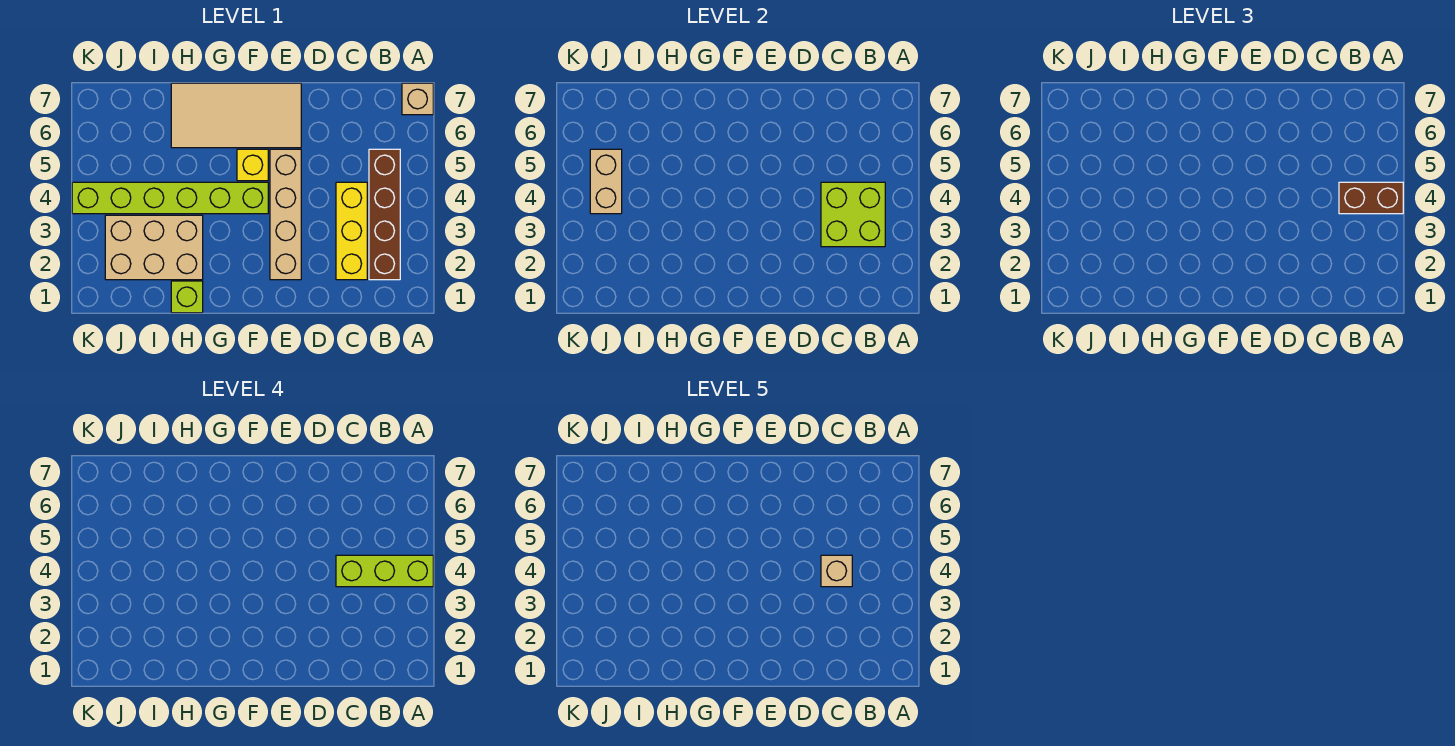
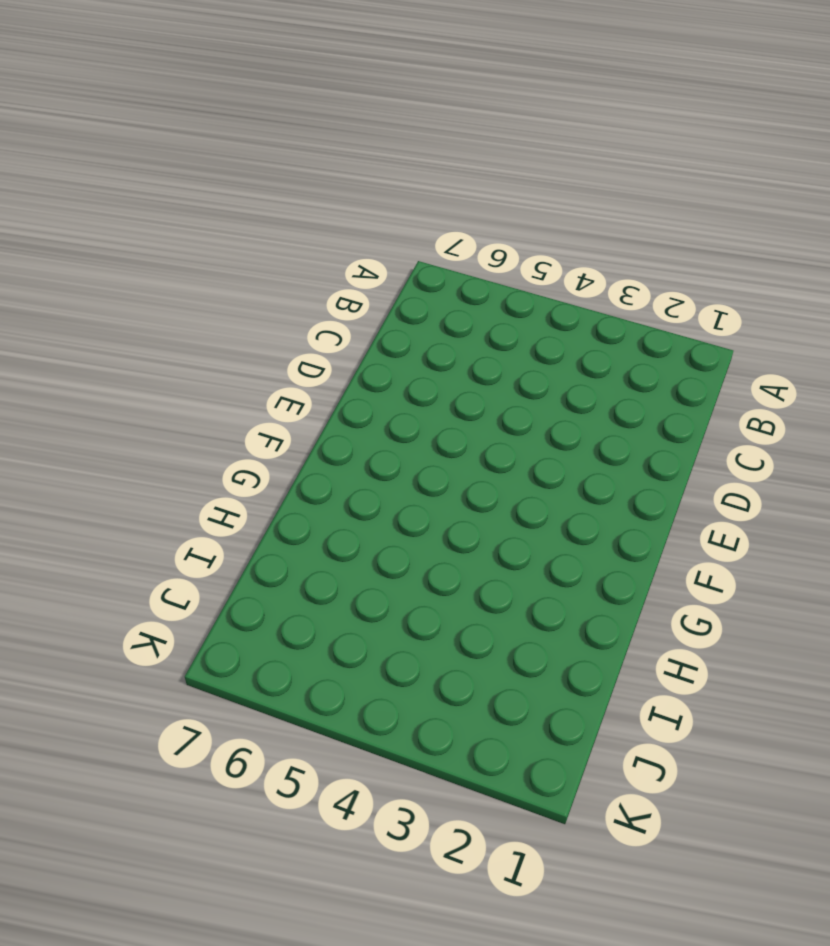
none -> tan 1x1 brick [402,83,433,115]
none -> brown 1x4 brick [369,149,400,280]
none -> yellow 1x3 brick [336,182,367,280]

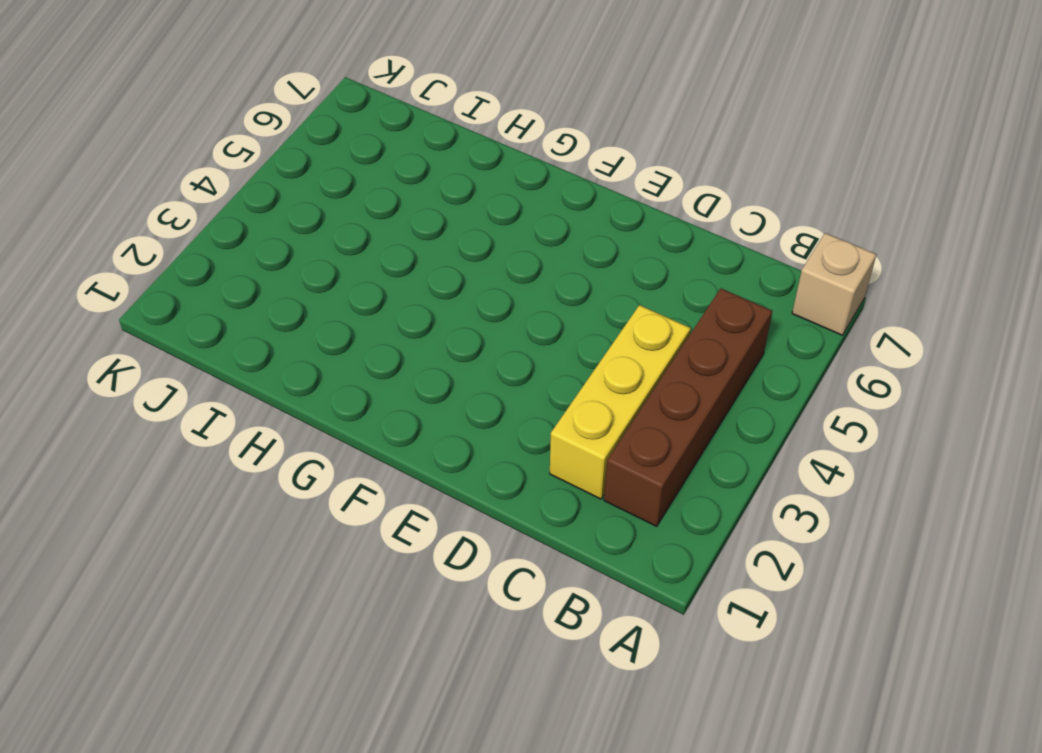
none -> tan 1x4 brick [270,149,301,280]
none -> tan 2x4 tile [171,83,301,148]
none -> lime 1x6 brick [72,182,268,214]

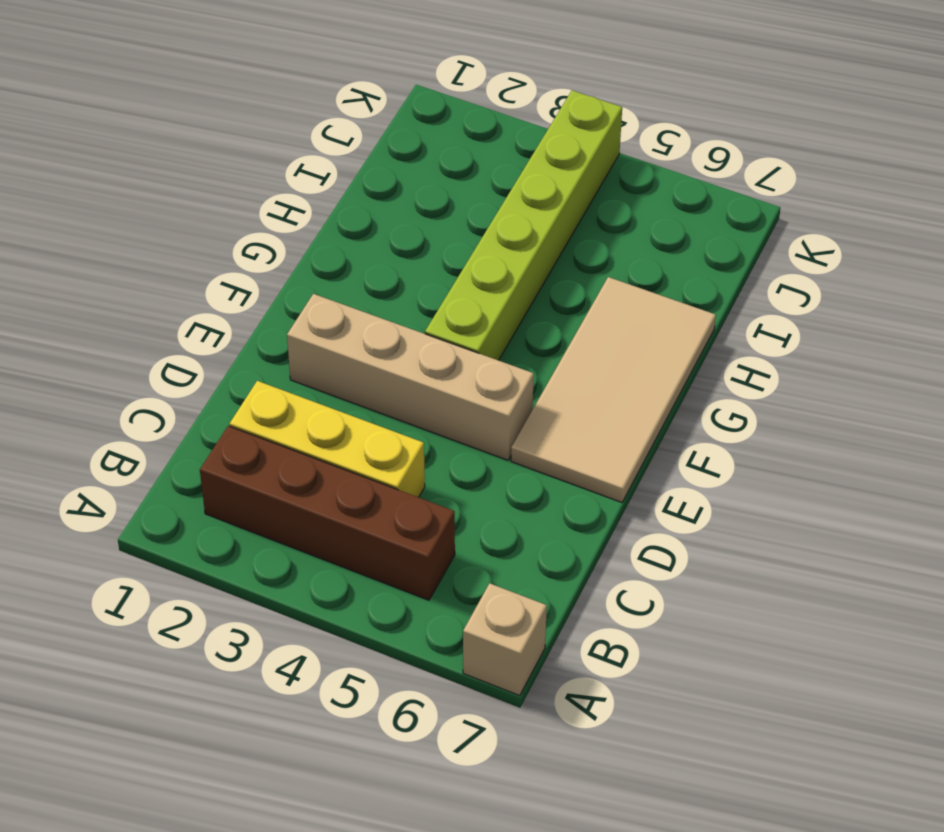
none -> yellow 1x1 brick [237,149,268,181]
none -> lime 1x1 brick [171,281,203,313]
none -> tan 2x3 brick [105,215,203,280]

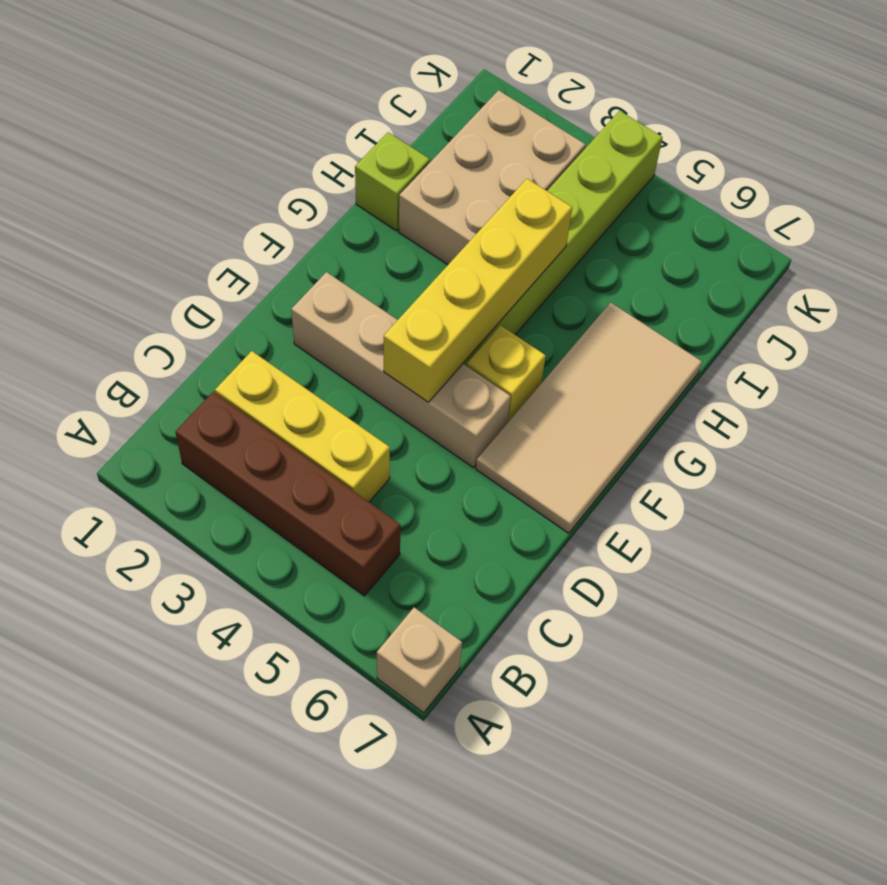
yellow 1x4 brick [384,179,572,402] -> none
none -> lime 2x2 brick [821,182,885,247]
none -> tan 1x2 brick [590,149,622,214]
none -> brown 1x2 brick [1339,182,1403,214]

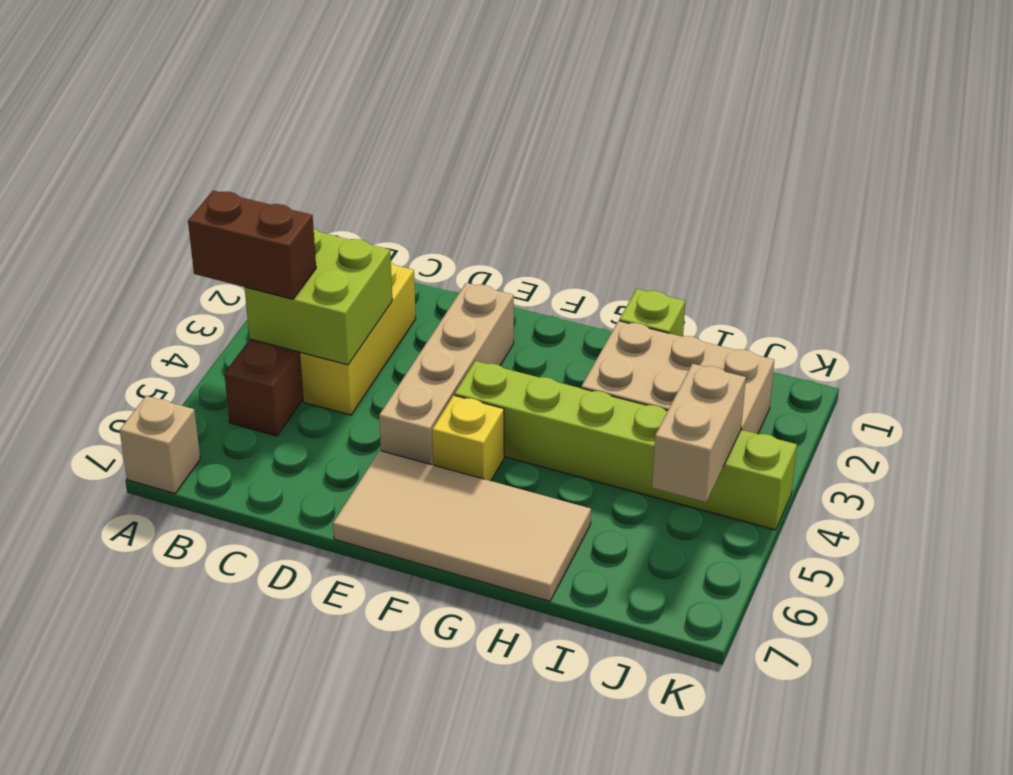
none -> lime 1x3 brick [336,555,433,587]
none -> tan 1x1 brick [821,555,852,587]

